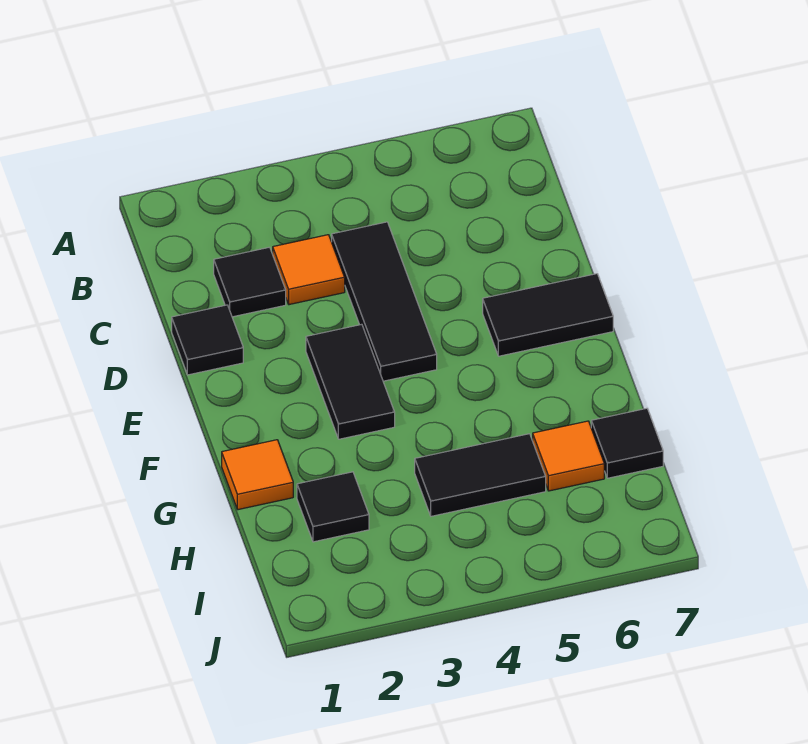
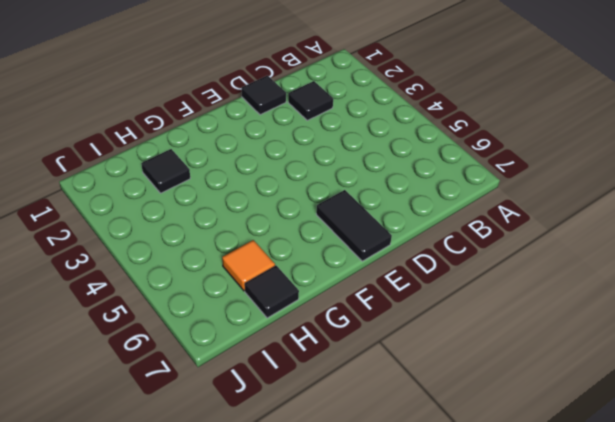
none -> orange 1x1 tile [273,235,345,305]
none -> black 1x3 tile [332,222,437,381]

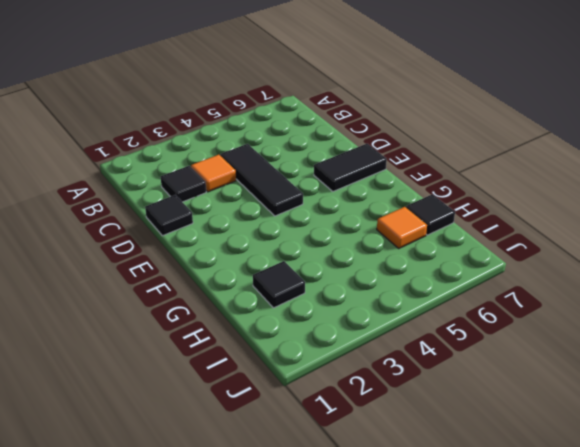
none -> black 1x2 tile [306,324,395,439]
none -> orange 1x1 tile [222,440,293,510]

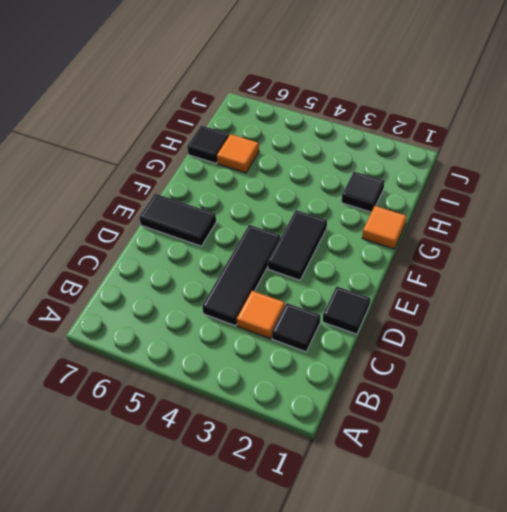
none -> black 1x2 tile [415,434,546,516]

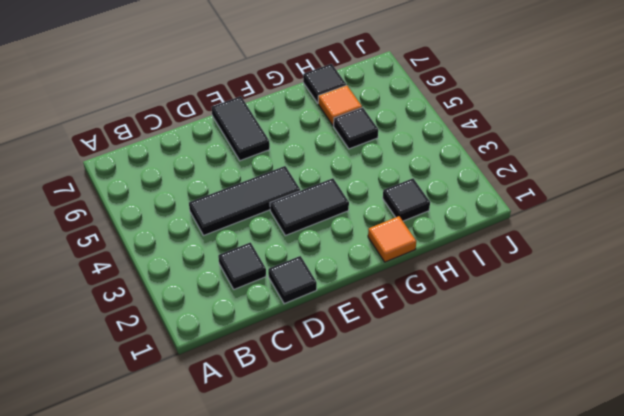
black 1x1 tile [334,108,378,149] -> black 1x2 tile [415,434,546,516]
none -> orange 1x1 tile [273,235,345,305]

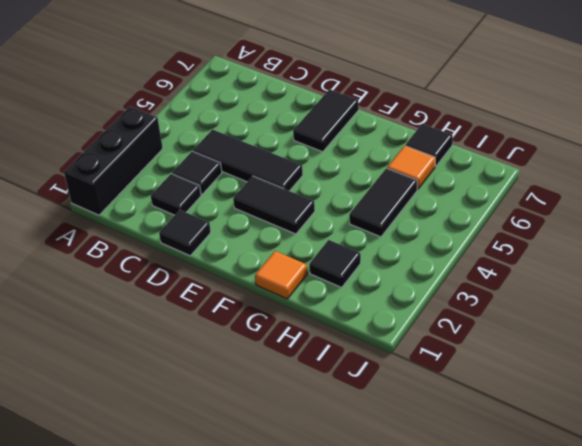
black 1x3 brick [64,106,163,215] -> none
black 1x1 tile [172,151,222,194] -> orange 1x1 tile [273,235,345,305]

